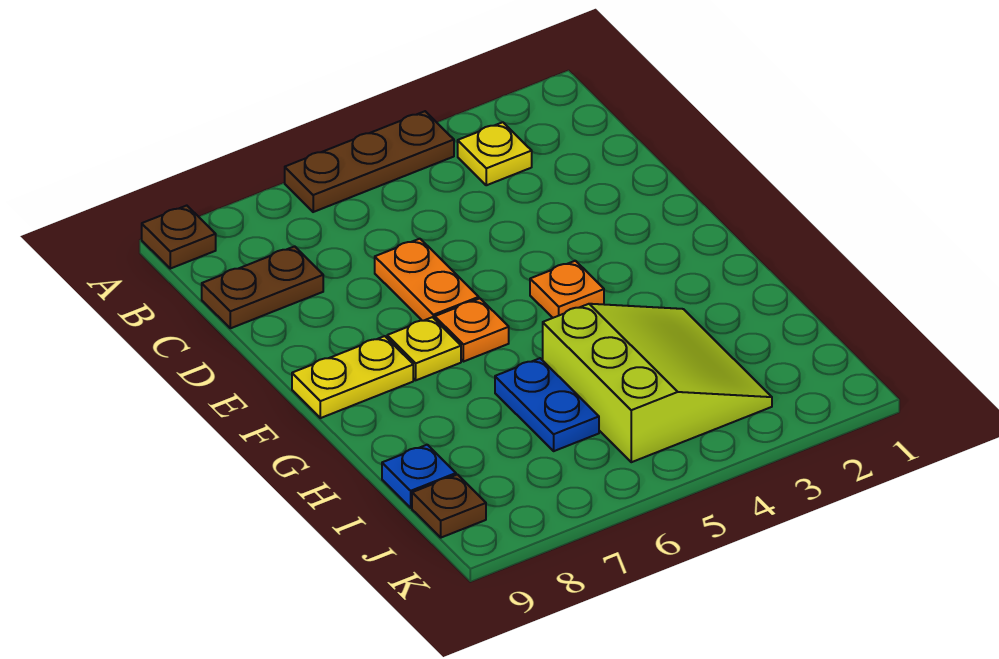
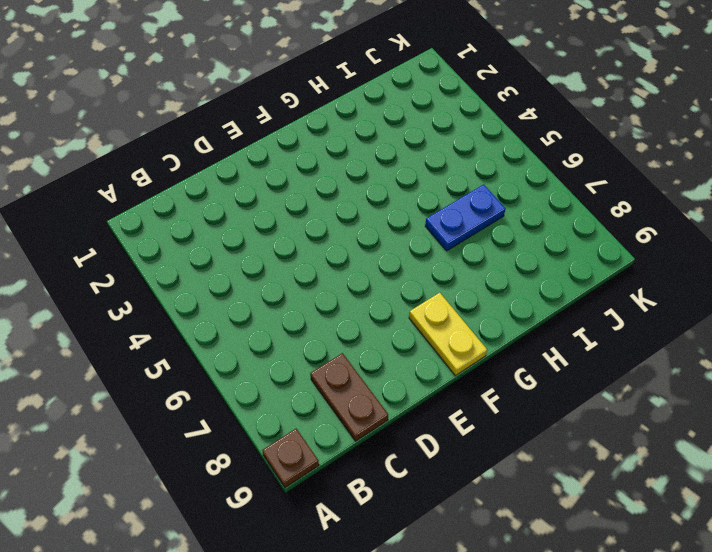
none -> brown 1x3 plate [285,111,454,212]
none -> yellow 1x1 plate [458,122,532,185]
none -> orange 1x2 plate [375,239,479,321]

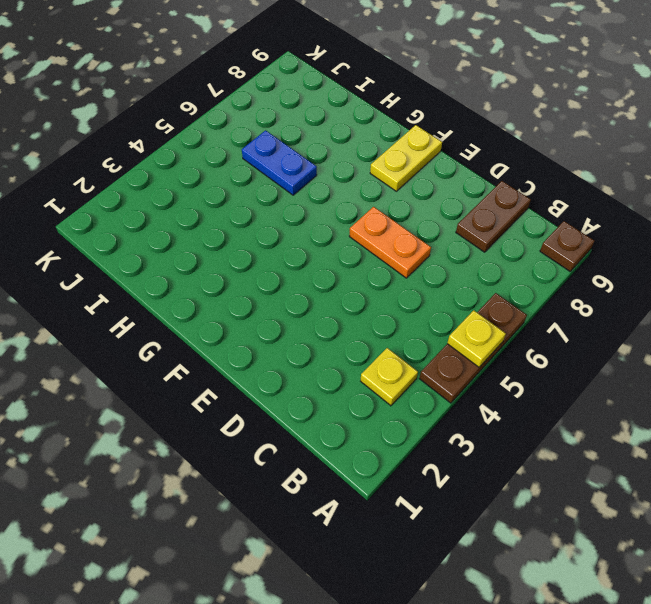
yellow 1x1 plate [447,310,506,367] -> yellow 1x1 plate moved to [387,317,461,380]
none -> orange 1x1 plate [530,261,604,318]
none -> orange 1x1 plate [435,299,509,362]
none -> lime 3x3 slope [543,304,772,462]

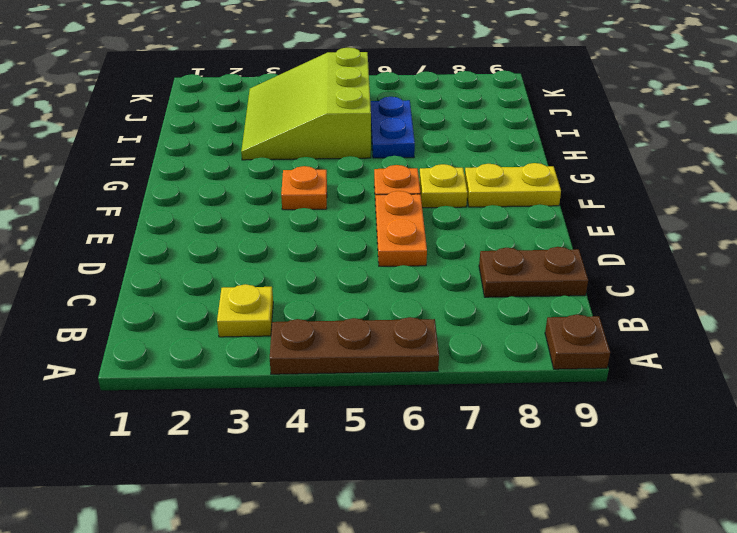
none -> blue 1x1 plate [382,445,456,508]
none -> brown 1x1 plate [412,475,486,538]

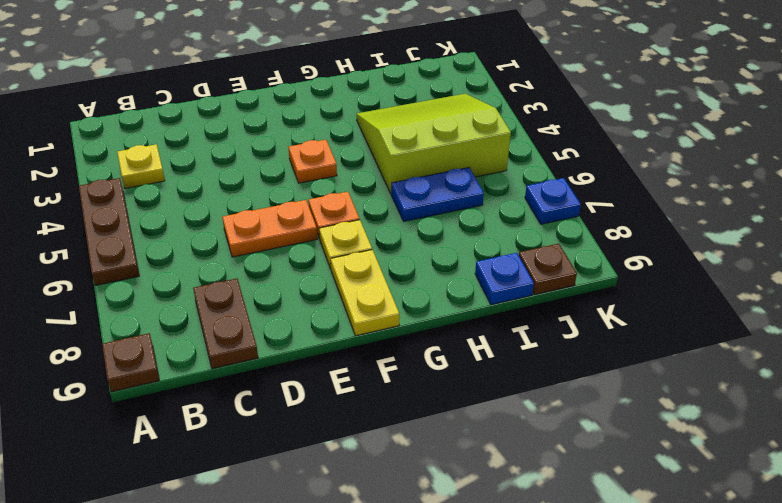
blue 1x1 plate [525,178,581,224] -> none

